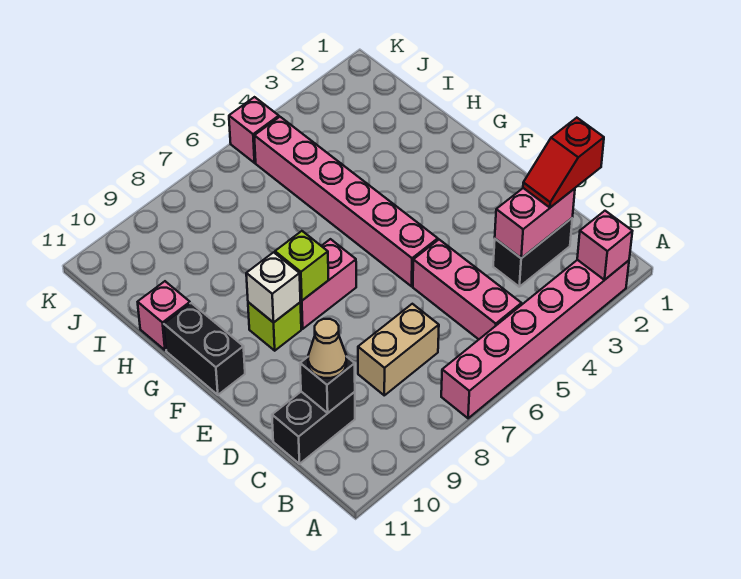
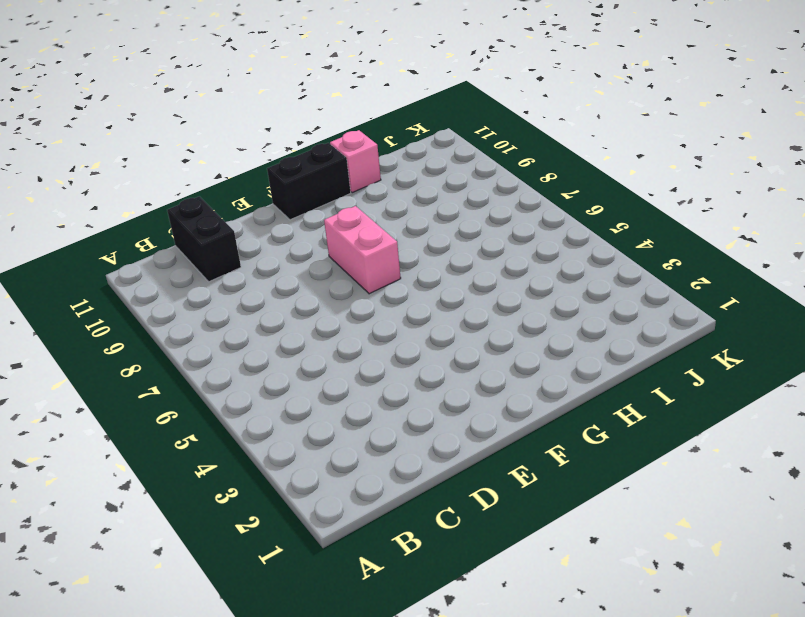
none -> pink 1x6 brick [441,260,629,418]
none -> pink 1x3 brick [413,240,521,339]
none -> black 1x2 brick [493,218,572,287]

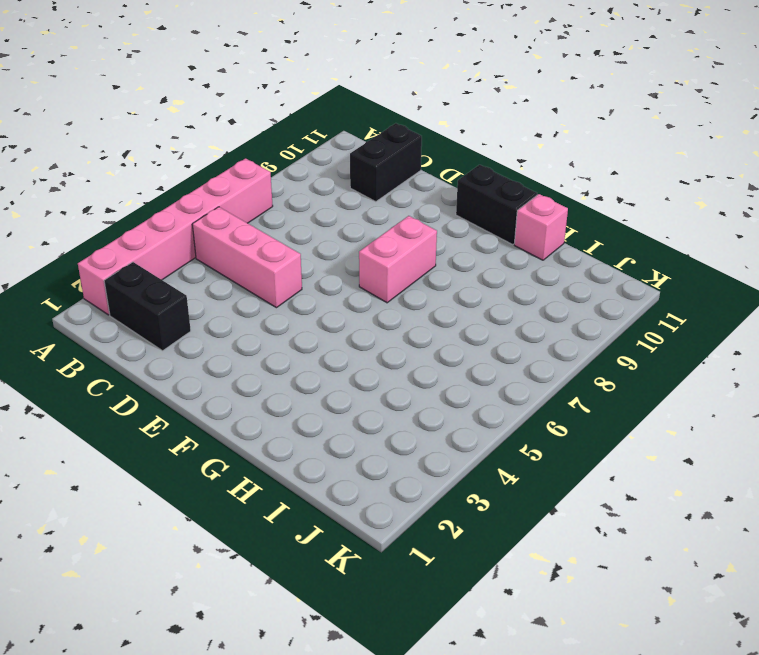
black 1x2 brick [104,262,191,351] -> black 1x2 brick turned to [493,218,572,287]
none -> tan 1x2 brick [358,304,439,395]
none -> pink 1x6 brick [254,117,438,286]
none -> lime 1x1 brick [248,302,301,351]

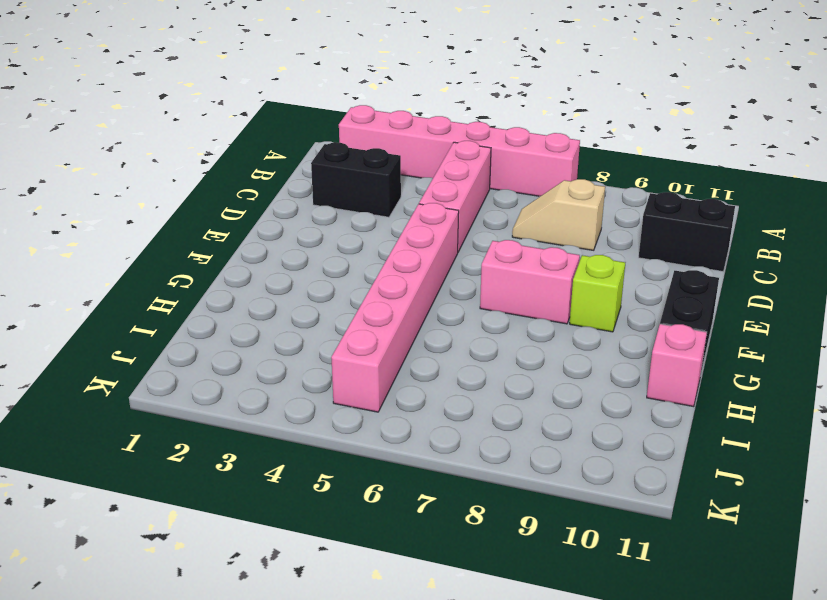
tan 1x2 slope [512,179,605,250] -> tan 1x2 brick [358,304,439,395]
none -> pink 1x1 brick [229,97,279,163]
none -> pink 1x1 brick [577,211,632,280]
none -> pink 1x2 brick [495,188,575,258]

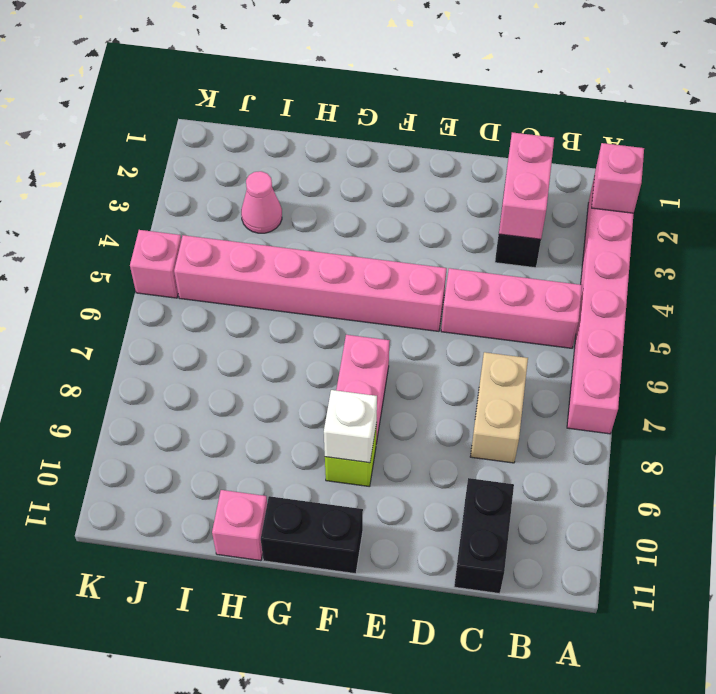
pink 1x1 cone [241,171,282,233] -> none
none -> black 1x1 brick [300,356,355,413]
none -> lime 1x1 brick [275,231,328,301]
none -> red 1x2 slope [523,118,604,208]

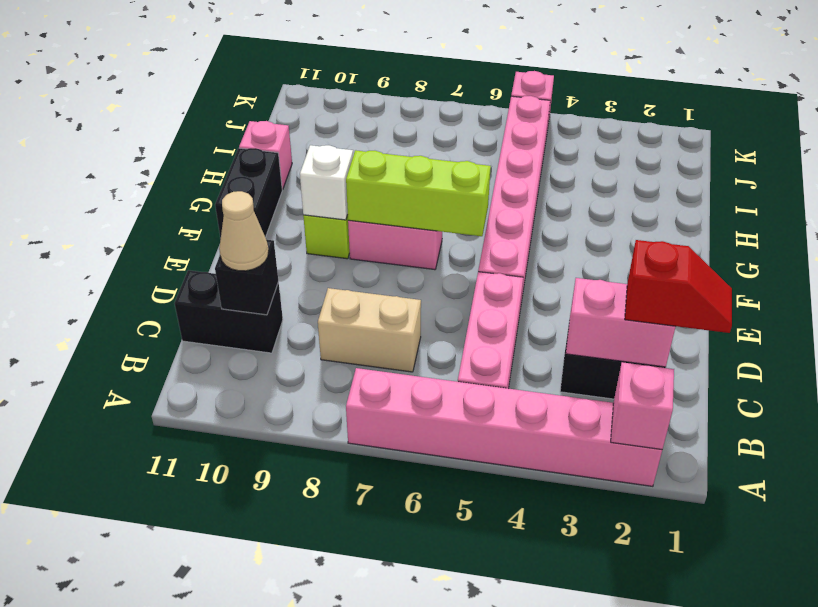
red 1x2 slope [625,240,732,333] -> red 1x2 slope turned to [523,118,604,208]
lime 1x3 brick [346,150,491,236] -> lime 1x1 brick [275,231,328,301]

